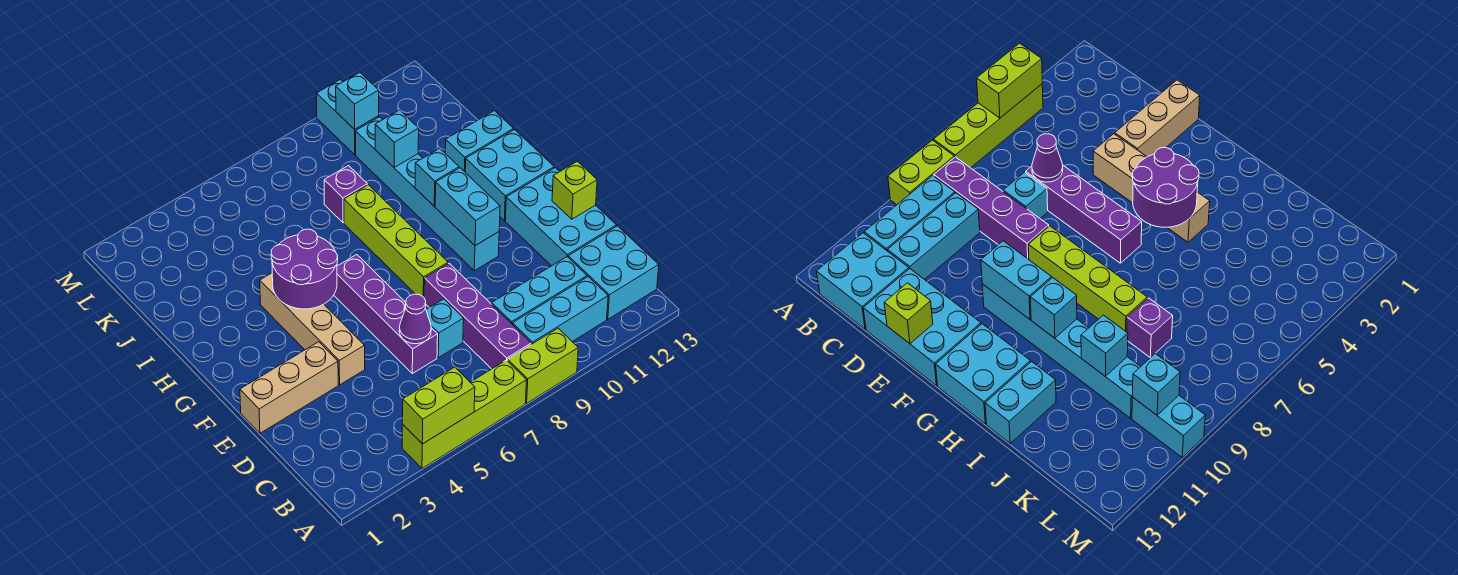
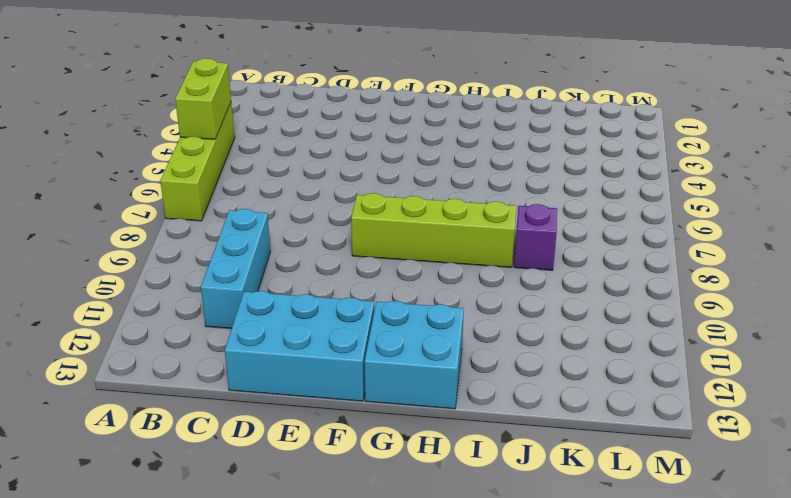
none -> lime 1x2 brick [508,328,578,403]
none -> purple 1x4 brick [424,263,531,369]
none -> cyan 1x3 brick [512,277,608,344]

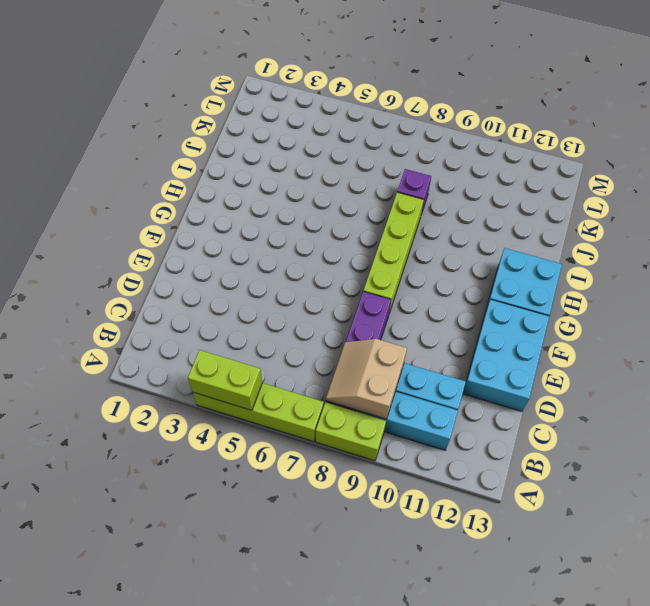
tan 2x2 slope [326,339,407,419] -> none
none -> cyan 2x2 brick [568,226,659,319]
none -> purple 1x4 brick [334,255,438,373]
none -> cyan 1x1 brick [426,299,464,358]

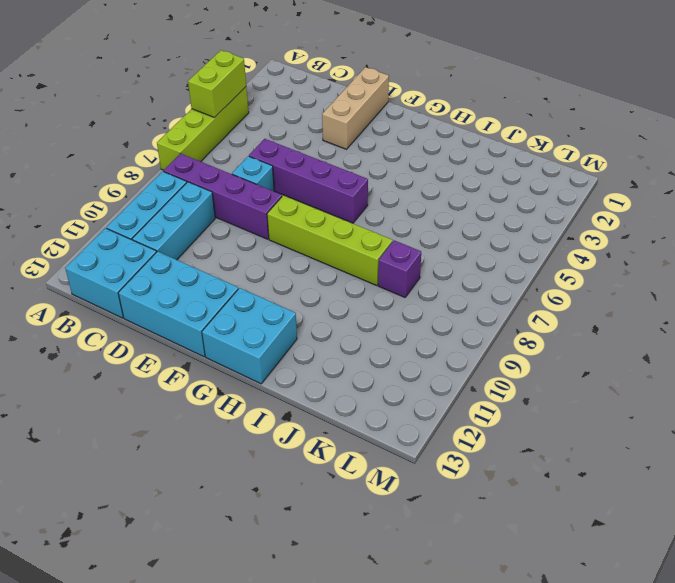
none -> lime 1x2 brick [508,328,578,403]
none -> tan 1x4 brick [260,273,365,385]
none -> cyan 1x6 brick [356,117,499,271]

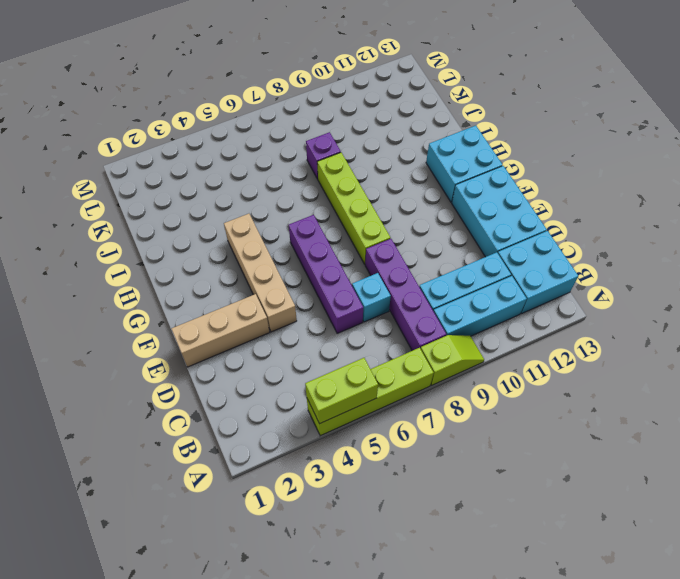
lime 1x2 slope [421,335,484,385] -> lime 1x2 brick [508,328,578,403]
none -> cyan 1x6 brick [356,117,499,271]
none -> cyan 1x2 brick [445,111,514,172]
none -> cyan 1x2 brick [317,79,379,155]

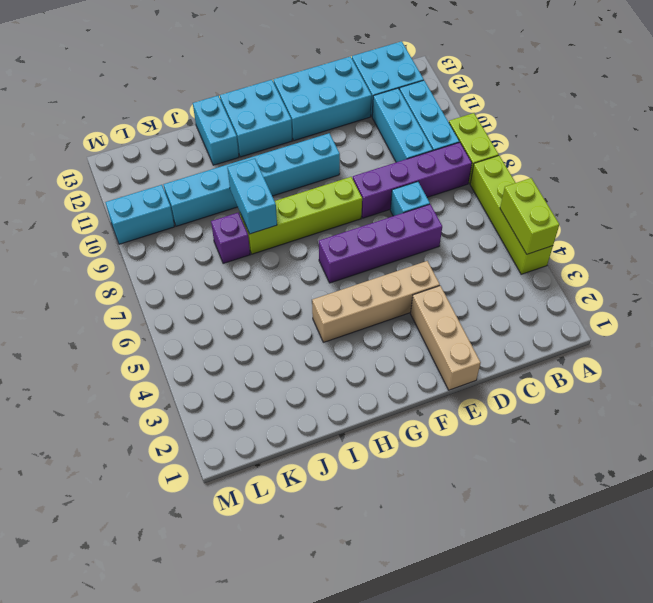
cyan 1x2 brick [227,158,277,234] -> cyan 1x2 brick turned to [435,168,500,246]
none -> purple 1x1 cone [399,294,431,344]
none -> lime 1x1 brick [552,161,597,219]
none -> purple 2x2 round brick [271,229,338,309]

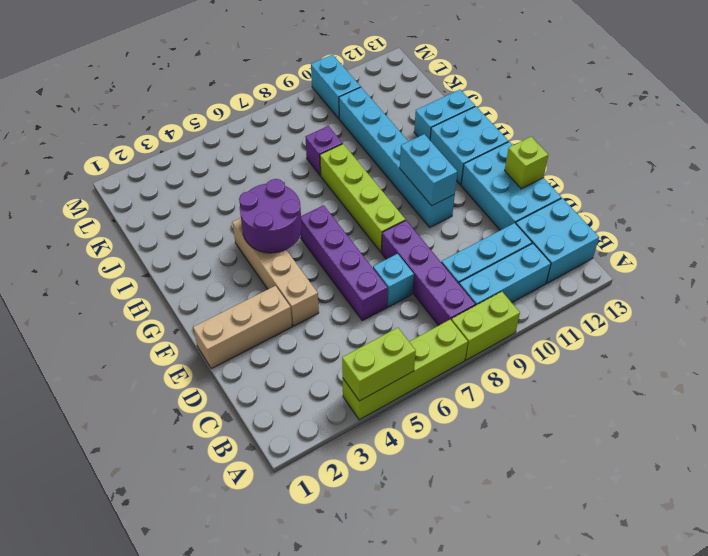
none -> purple 1x1 cone [399,294,431,344]
none -> cyan 1x1 brick [415,148,459,206]
none -> cyan 1x1 brick [375,110,419,168]

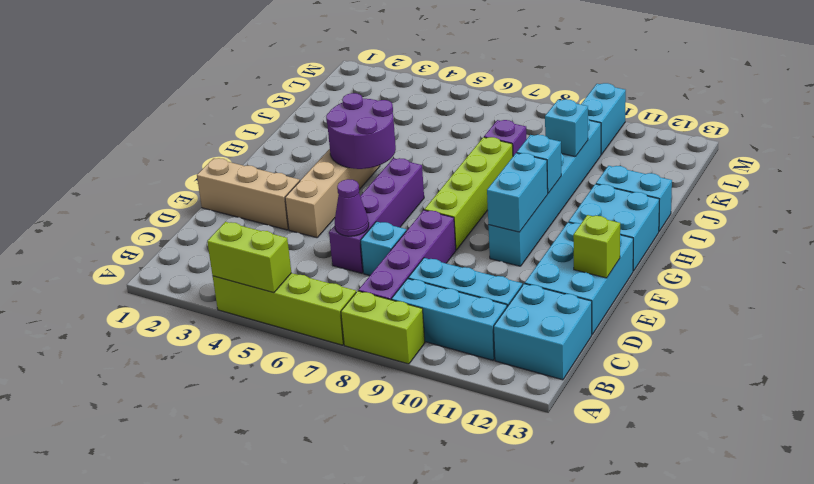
none -> cyan 1x1 brick [336,72,379,129]

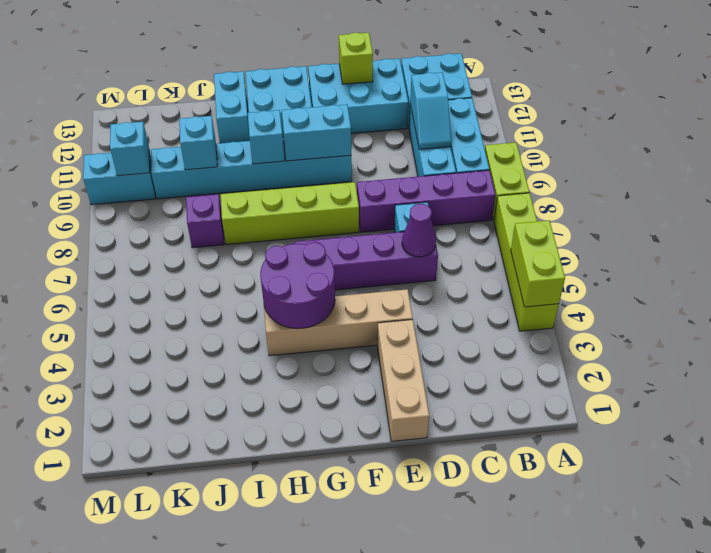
cyan 1x2 slope [410,72,451,149] -> none

